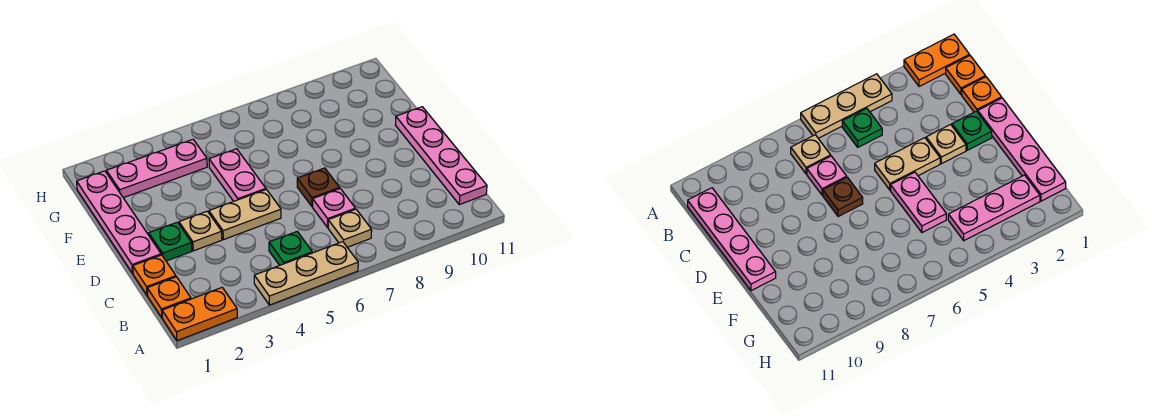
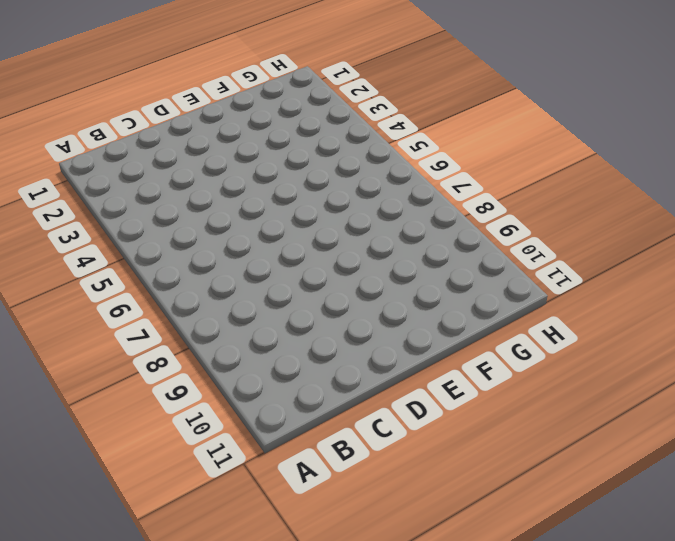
none -> orange 1x2 plate [162,288,237,341]
none -> tan 1x3 plate [254,242,358,305]
none -> orange 1x1 plate [147,277,191,317]

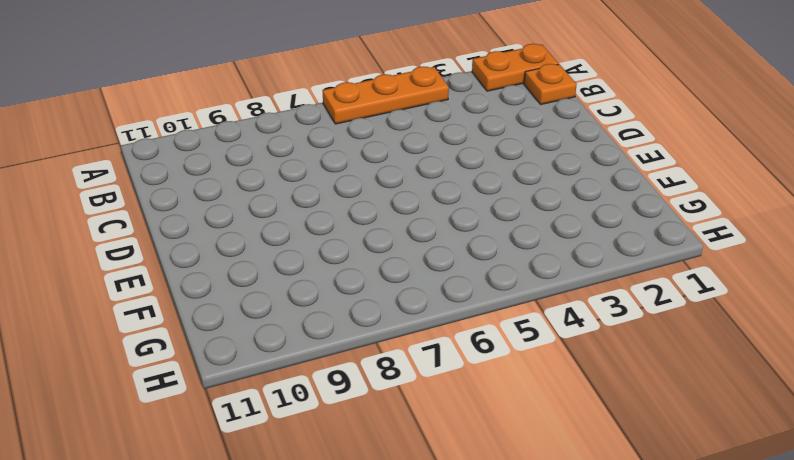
orange 1x3 plate [323,66,449,124] -> tan 1x3 plate [254,242,358,305]
none -> green 1x1 plate [269,232,312,265]
none -> tan 1x1 plate [328,209,372,247]
none -> pink 1x4 plate [396,107,487,205]

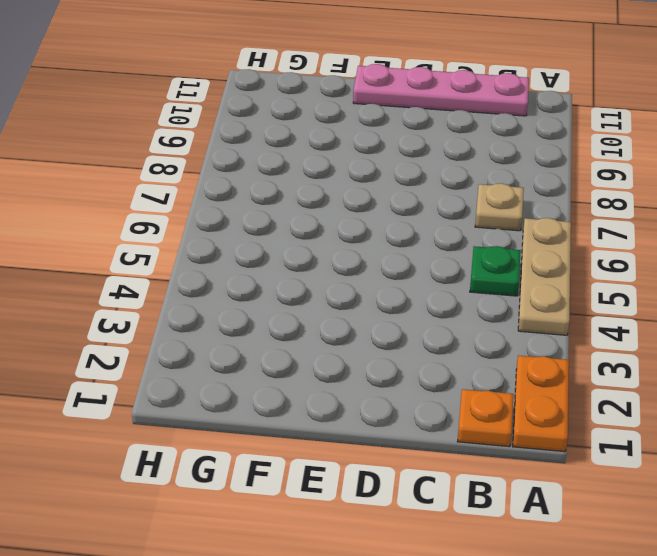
none -> orange 1x1 plate [133,255,176,296]
none -> pink 1x1 plate [313,189,355,228]
none -> pink 1x4 plate [77,171,161,273]

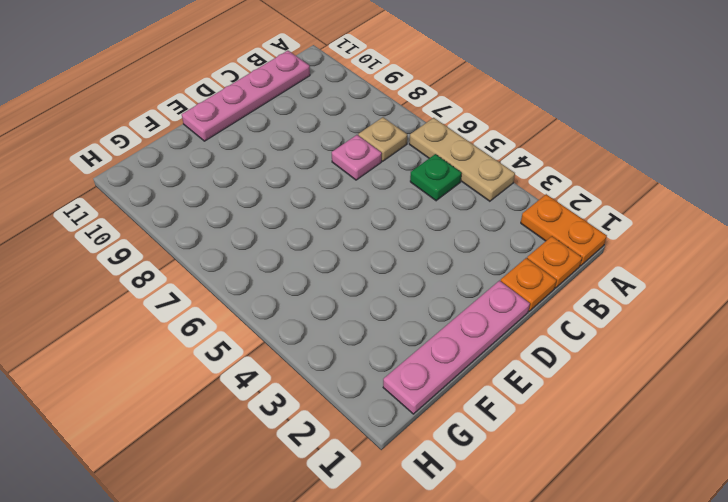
none -> green 1x1 plate [149,222,192,261]
none -> tan 1x1 plate [179,211,222,251]
none -> tan 1x2 plate [209,190,281,240]

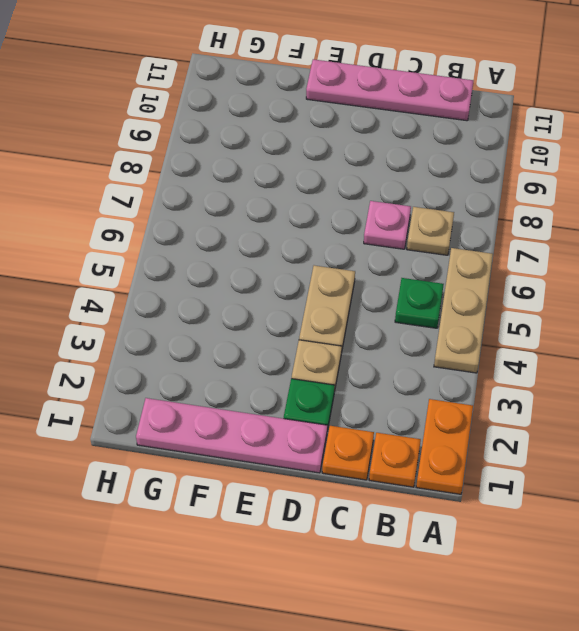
none -> brown 1x1 plate [297,168,340,207]
none -> pink 1x2 plate [209,149,266,201]
none -> pink 1x3 plate [107,140,207,198]

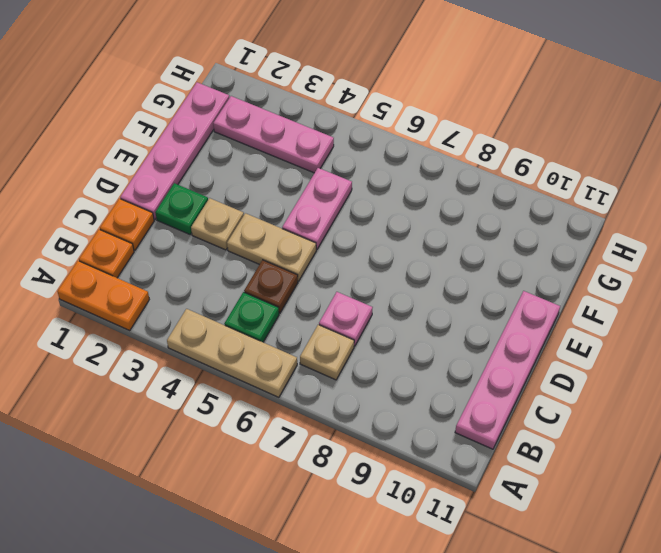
brown 1x1 plate [244,260,298,313] -> brown 1x1 plate moved to [297,168,340,207]

